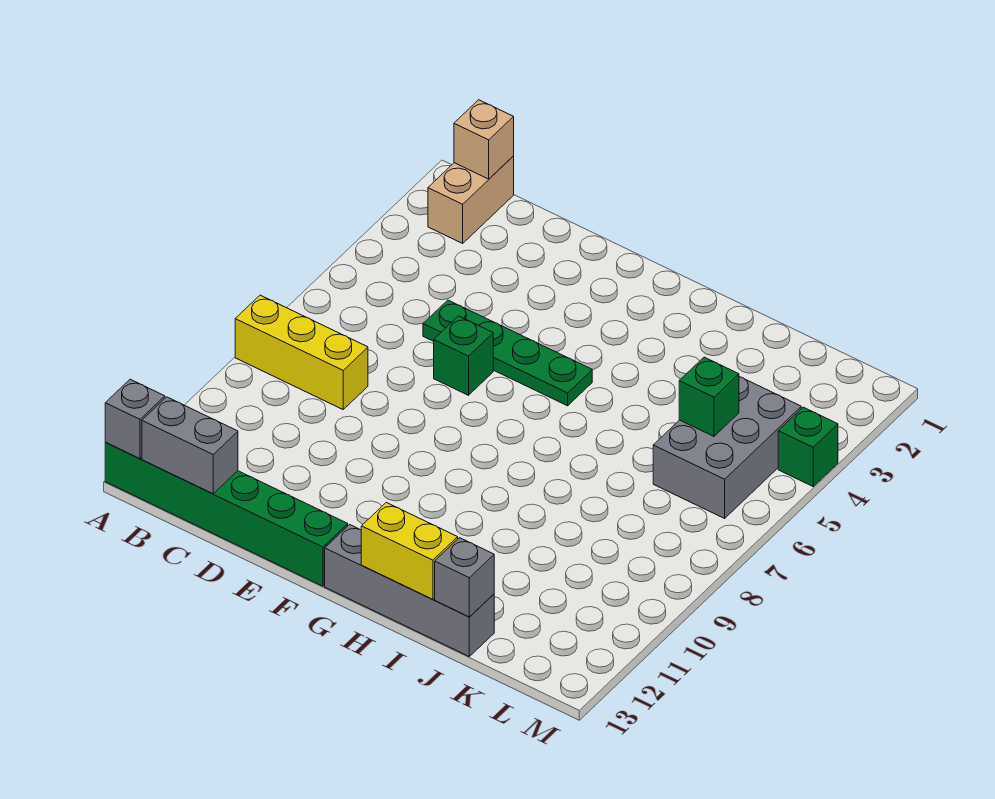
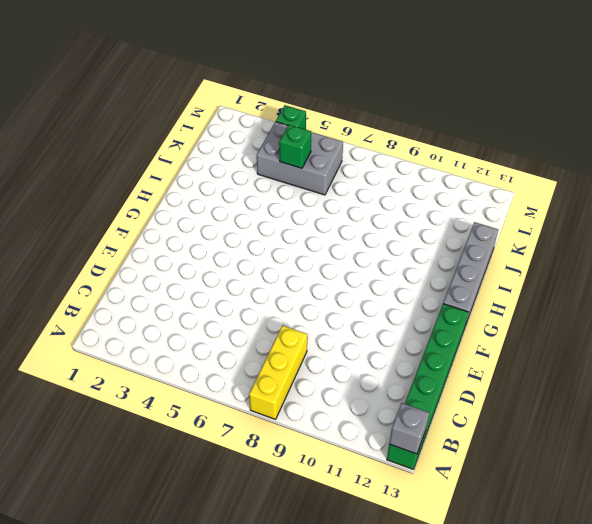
none -> tan 1x2 brick [428,156,514,243]
none -> green 1x4 plate [423,300,592,406]
none -> green 1x1 brick [434,316,493,395]

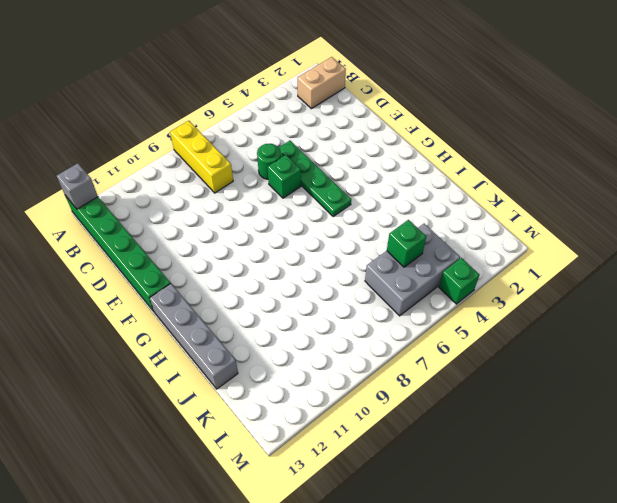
green 1x1 round brick [257,144,281,179] -> none
none -> tan 1x1 brick [454,100,514,179]
none -> grey 1x2 brick [142,397,238,494]
none -> yellow 1x2 brick [361,502,458,600]

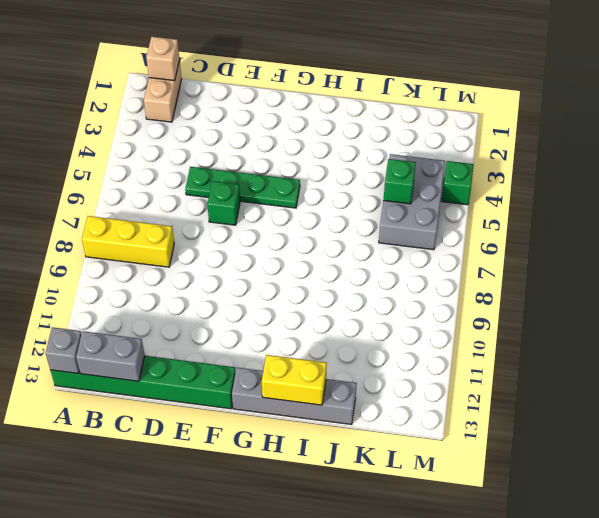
none -> grey 1x1 brick [435,538,494,617]

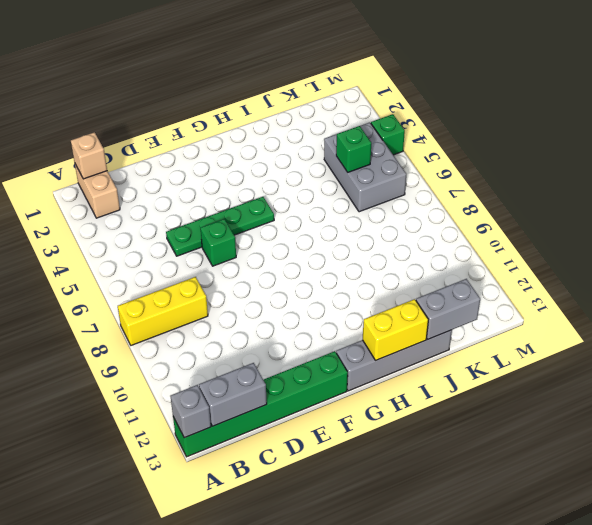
grey 1x2 brick [416,279,480,339] -> grey 1x1 brick [435,538,494,617]

